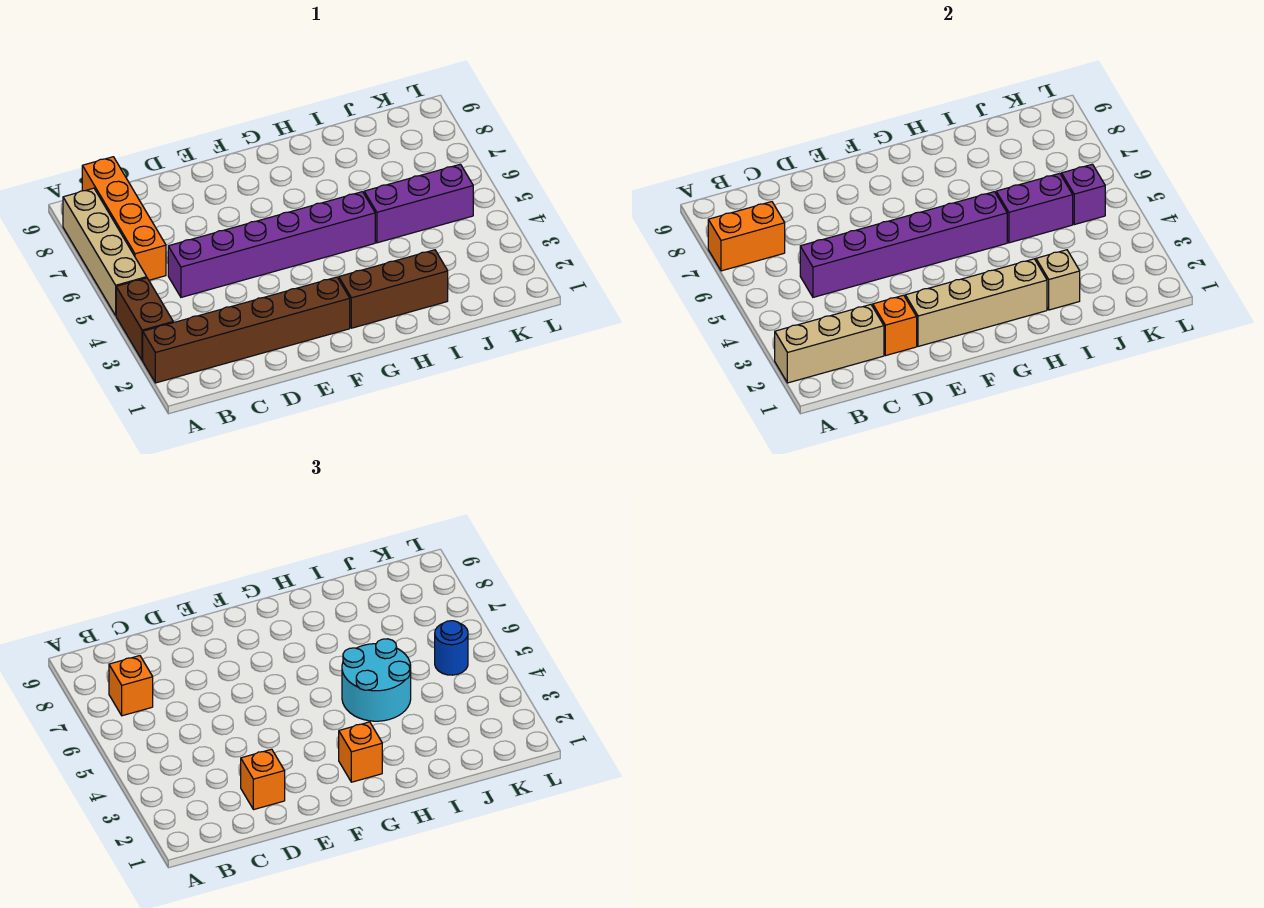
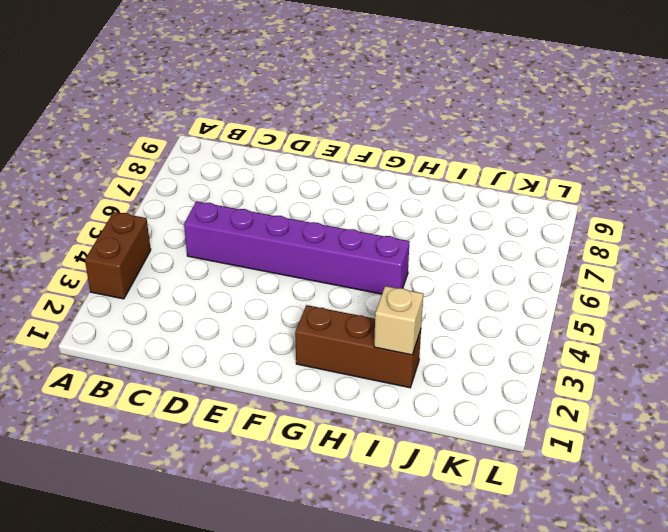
none -> brown 1x6 brick [143,277,350,383]
none -> tan 1x4 brick [63,188,147,315]
none -> orange 1x4 brick [82,157,166,280]

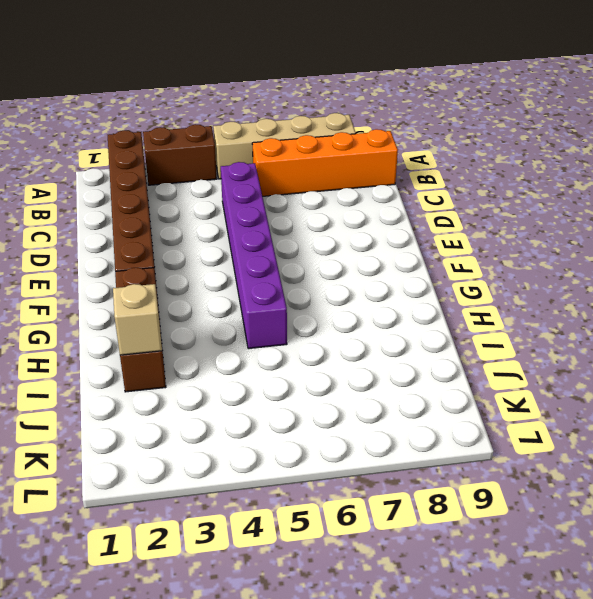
none -> purple 1x3 brick [364,164,473,243]
none -> tan 1x3 brick [775,305,884,383]
none -> orange 1x2 brick [708,202,785,271]

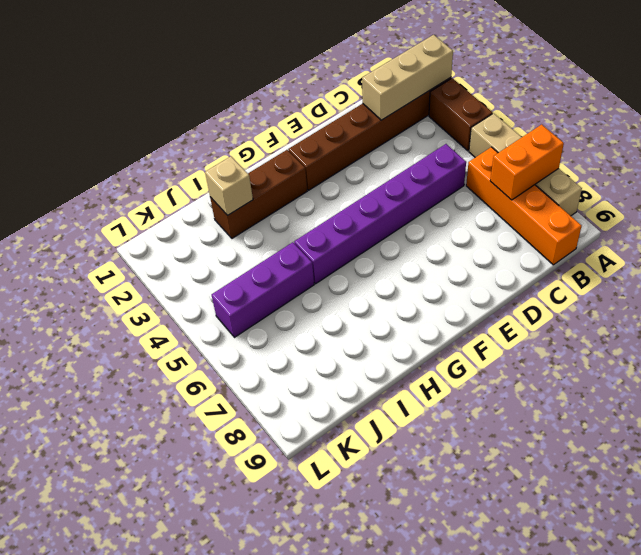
none -> purple 1x6 brick [800,192,1007,297]
none -> orange 1x1 brick [873,295,917,356]
none -> tan 1x4 brick [905,259,1047,346]

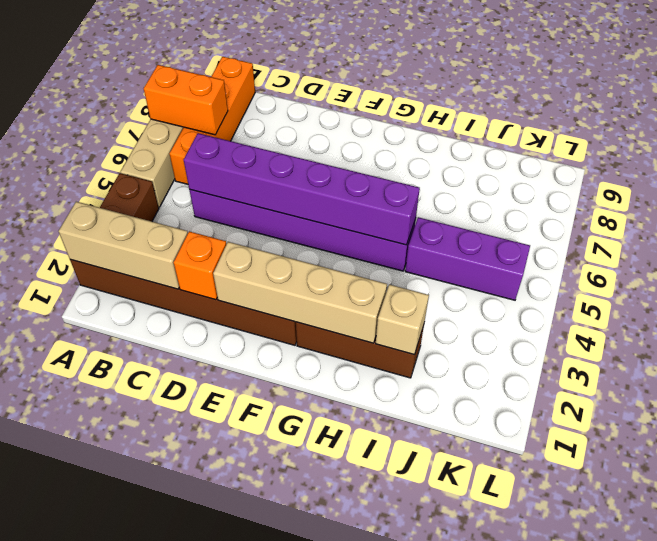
none -> purple 1x2 brick [996,173,1073,243]
none -> purple 1x1 brick [1062,164,1105,225]
none -> orange 1x1 brick [109,656,153,716]

